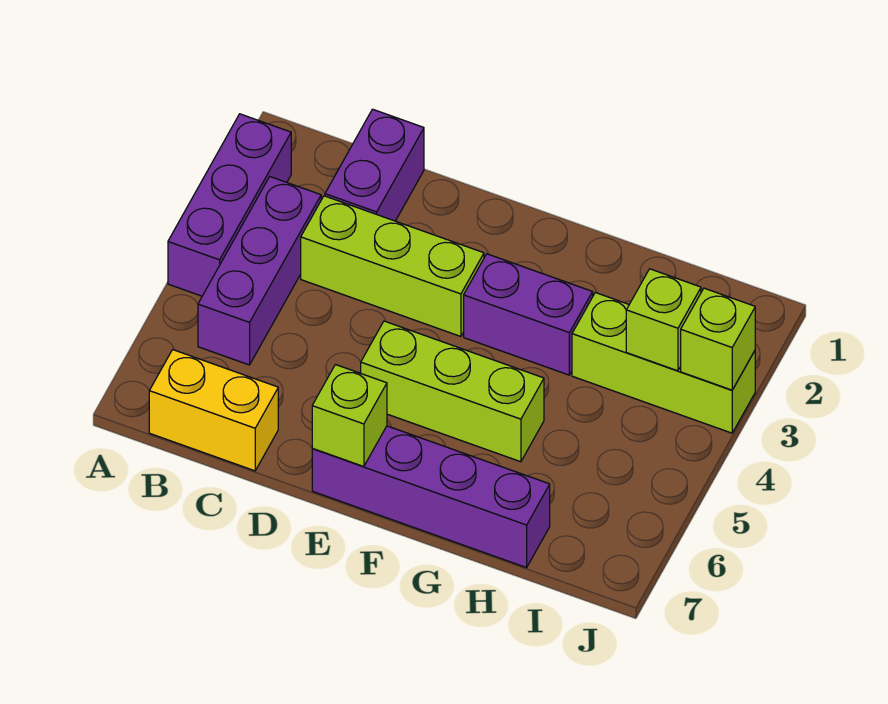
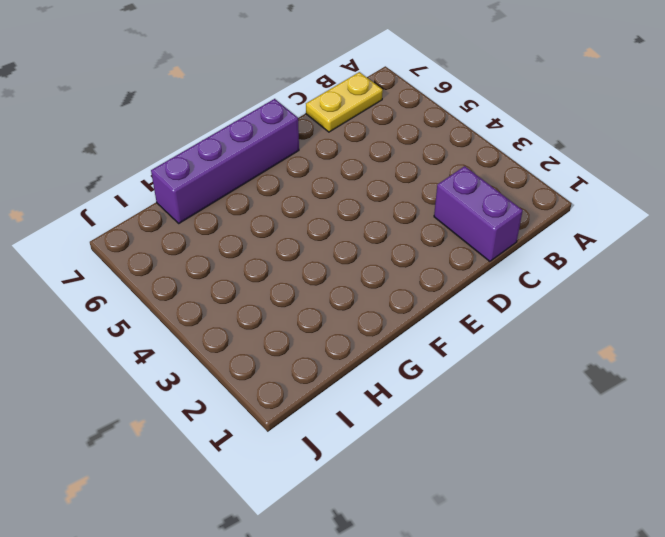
yellow 1x2 plate [306,72,383,132] -> yellow 1x2 brick [149,350,278,471]
none -> purple 1x3 brick [168,114,291,296]
none -> purple 1x3 brick [198,177,321,365]
none -> lime 1x3 brick [301,196,484,336]

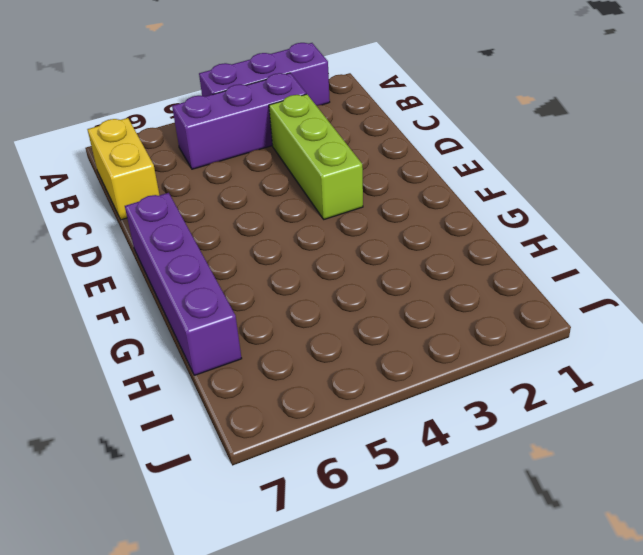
none -> purple 1x2 brick [325,109,424,221]
none -> lime 1x3 brick [361,321,544,462]
none -> purple 1x2 brick [464,254,593,375]

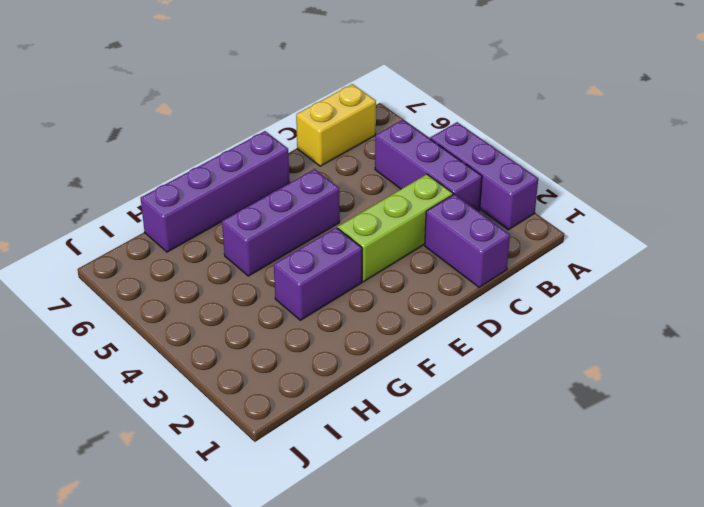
purple 1x3 brick [222,169,340,276] -> lime 1x3 brick [361,321,544,462]
none -> lime 1x3 brick [572,293,755,433]
none -> lime 1x1 brick [312,365,387,467]
none -> lime 1x1 brick [626,269,701,371]

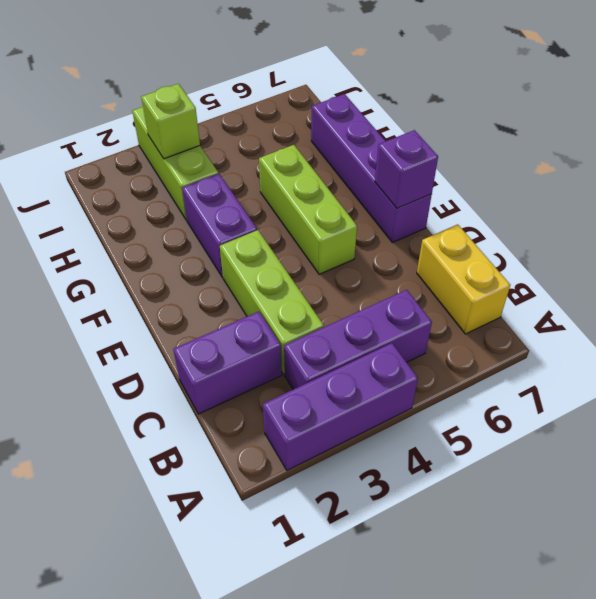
purple 1x1 brick [375,130,438,208] -> lime 1x1 brick [312,365,387,467]
none -> lime 1x1 brick [681,288,755,390]

